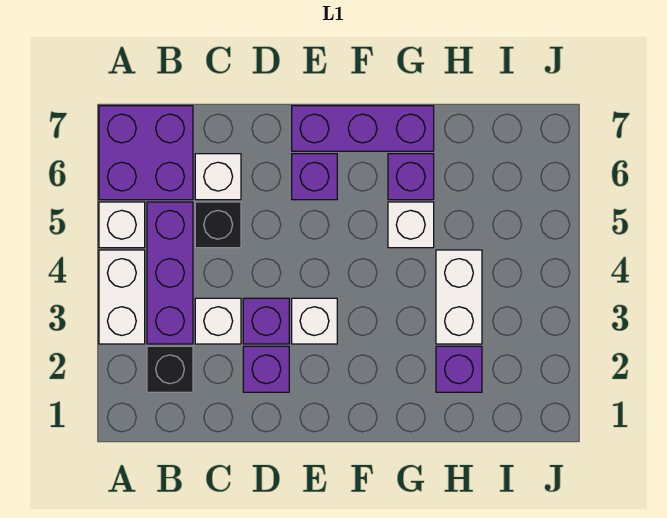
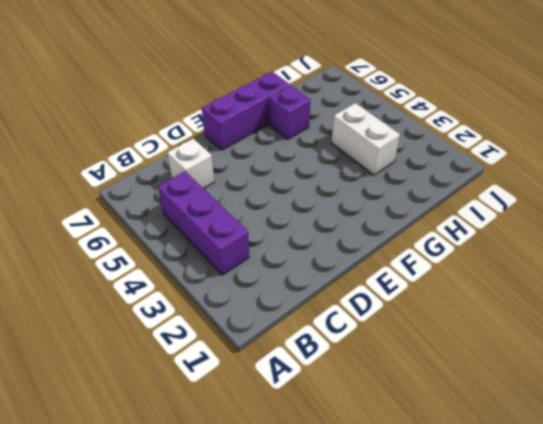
none -> white 1x2 brick [99,250,145,344]
none -> white 1x1 brick [99,202,145,248]
none -> purple 2x2 brick [99,106,193,200]

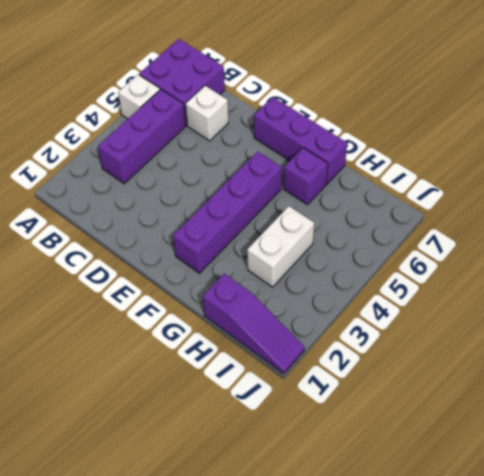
purple 1x4 brick [173,152,282,273] -> none
purple 1x3 slope [203,274,305,374] -> none
none -> white 1x2 brick [99,250,145,344]
none -> black 1x1 brick [147,346,193,392]
none -> white 1x1 brick [195,298,241,344]

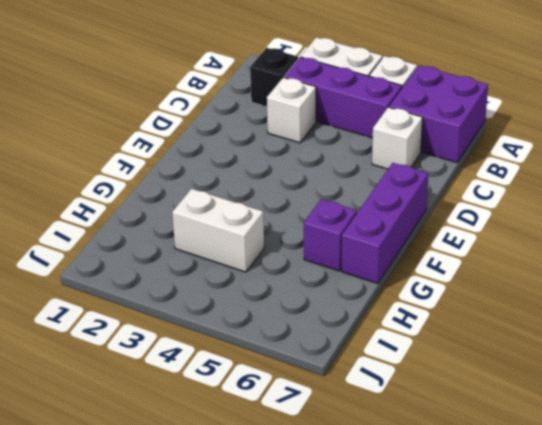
none -> black 1x1 brick [195,202,241,248]
none -> purple 1x1 brick [243,346,289,392]
none -> purple 1x1 brick [243,298,289,344]

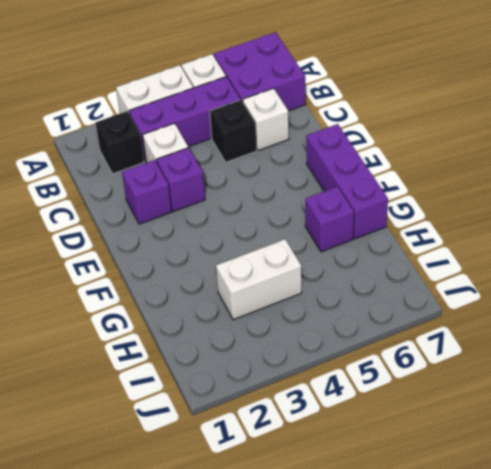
none -> white 1x1 brick [292,298,337,344]
none -> purple 1x1 brick [292,154,337,200]
none -> white 1x1 brick [388,202,434,248]

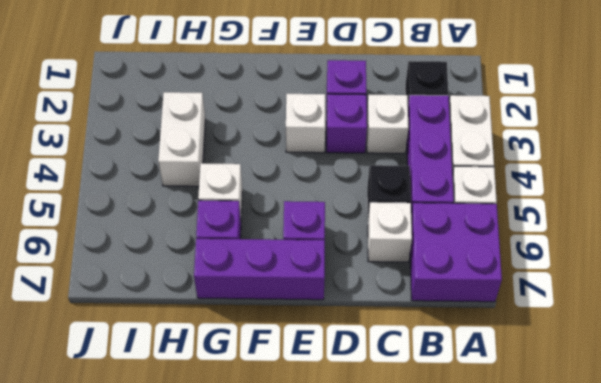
none -> purple 1x1 brick [436,346,482,392]

